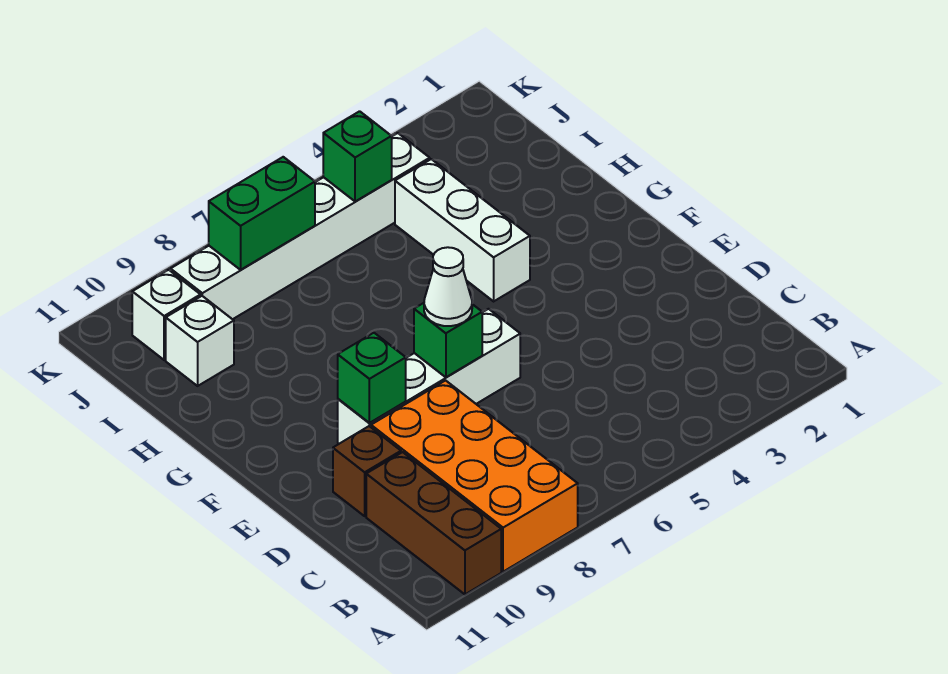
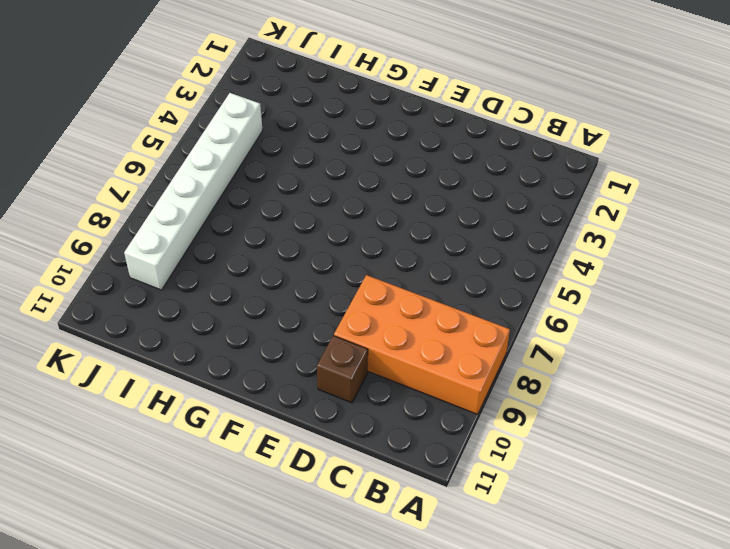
none -> brown 1x3 brick [366,452,501,594]
none -> white 1x4 brick [338,309,520,444]
none -> white 1x3 brick [395,159,530,301]

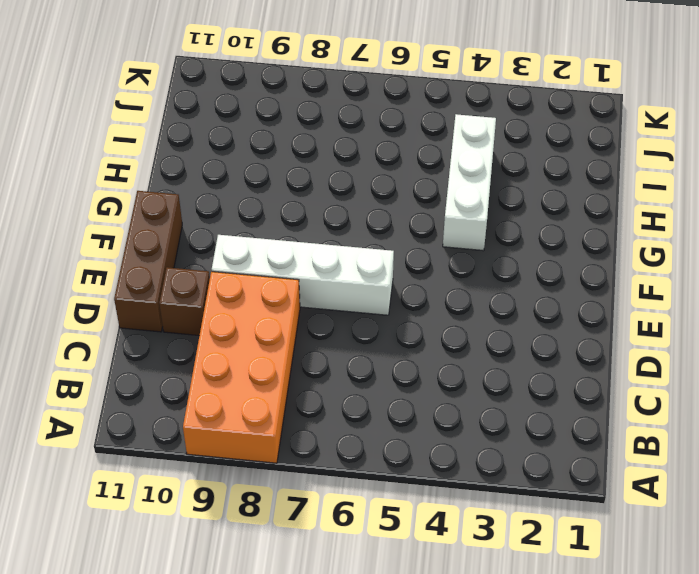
brown 1x3 brick [114,191,182,332] -> brown 1x3 brick moved to [366,452,501,594]
none -> white 1x1 brick [166,296,234,386]
none -> white 1x6 brick [171,133,430,319]
none -> white 1x1 brick [132,270,201,360]

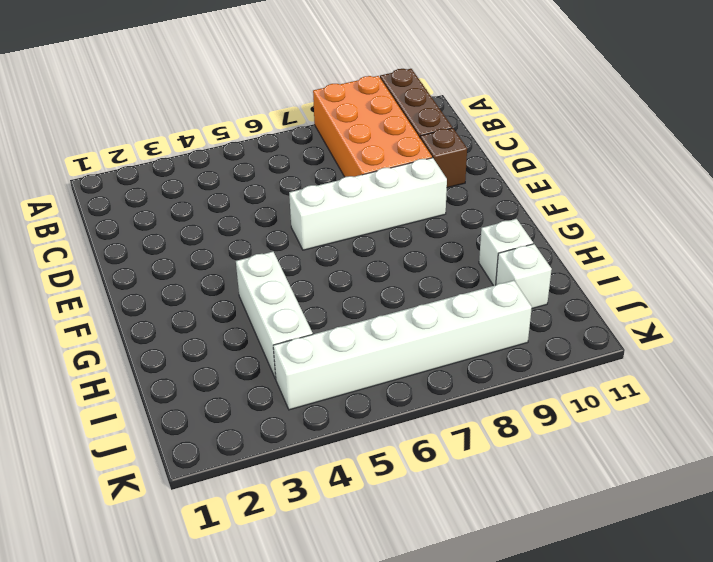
white 1x1 brick [479,219,533,286] -> white 1x1 brick moved to [132,270,201,360]
none -> green 1x1 brick [414,303,482,377]
none -> green 1x1 brick [338,333,406,423]
none -> green 1x1 brick [323,111,392,202]

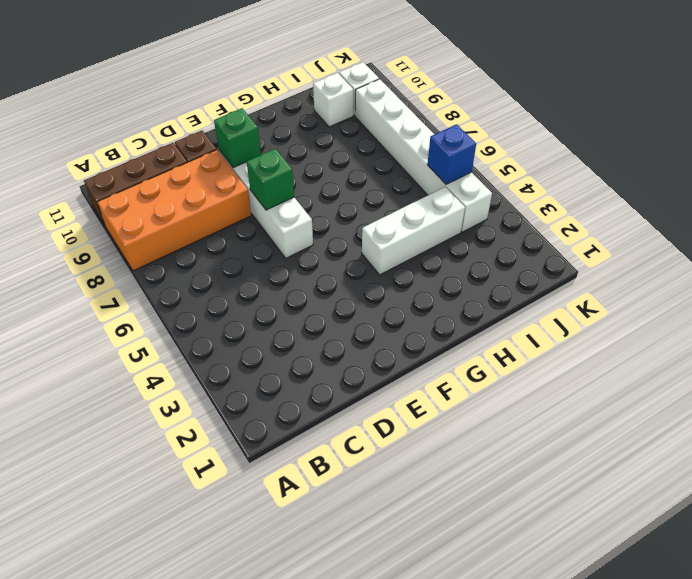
blue 1x1 brick [427,124,476,184] -> green 1x1 brick [323,111,392,202]
none -> green 1x2 brick [209,157,315,270]
none -> white 1x1 cone [424,247,472,326]

